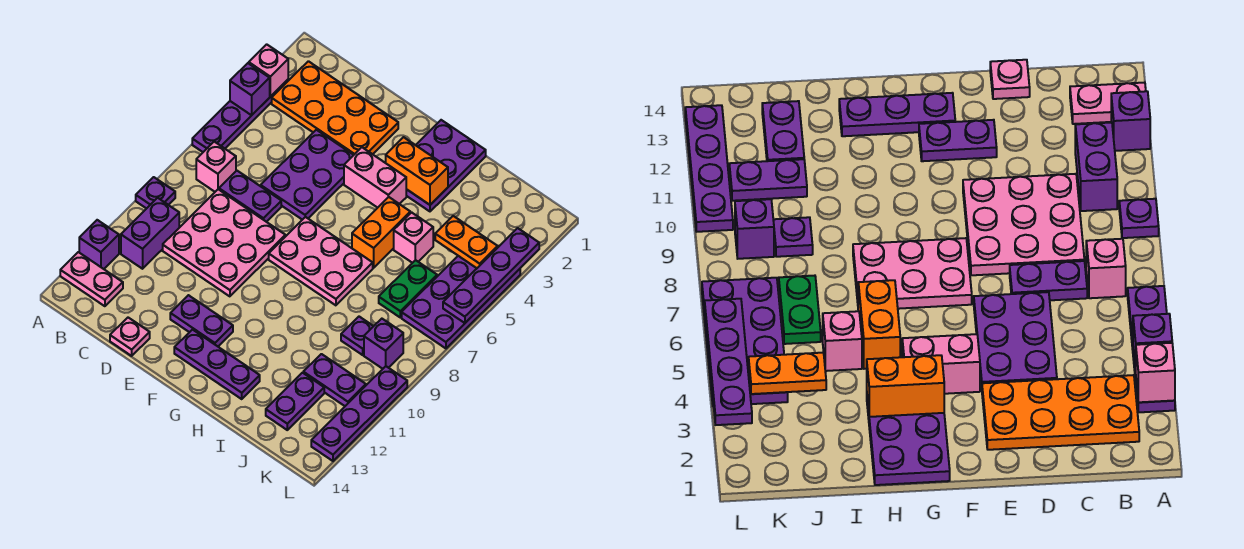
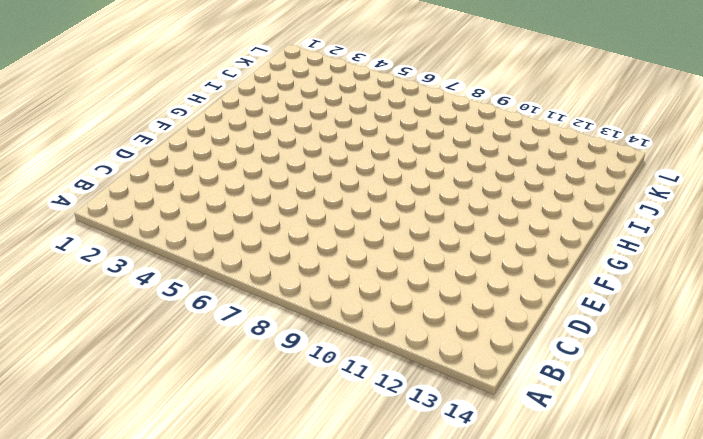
none -> purple 1x4 plate [192,80,288,152]
none -> purple 1x1 plate [136,177,175,209]
none -> purple 1x1 brick [79,220,119,269]
none -> pink 1x2 plate [60,252,123,306]

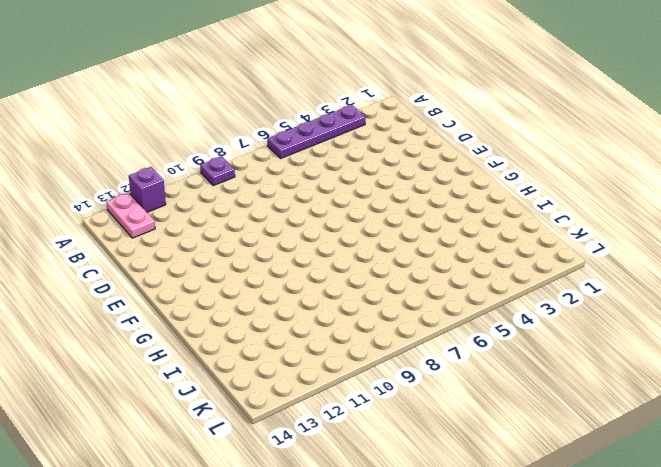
none -> orange 2x4 plate [272,61,398,155]
none -> pink 1x1 brick [196,142,236,192]
none -> purple 1x2 brick [121,198,179,269]
none -> purple 1x2 plate [219,171,281,222]

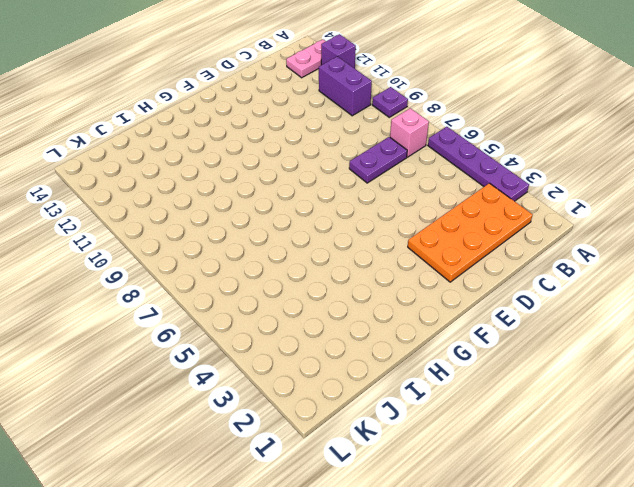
none -> pink 3x3 plate [163,189,285,296]
none -> purple 2x3 plate [261,130,353,220]
none -> pink 1x1 plate [110,318,150,356]
none -> purple 1x2 plate [170,295,233,346]

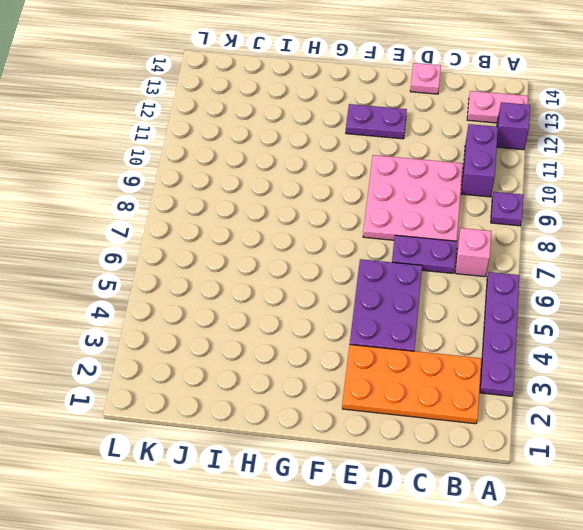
none -> pink 1x2 brick [344,147,406,208]
none -> pink 2x3 plate [269,217,373,305]
none -> purple 1x3 plate [174,330,260,399]
none -> purple 2x3 plate [406,120,486,211]

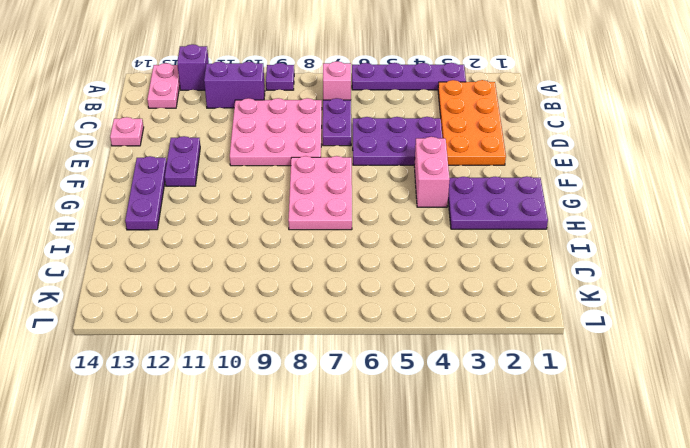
none -> orange 1x2 brick [352,197,410,268]
none -> pink 1x1 brick [394,212,433,263]
none -> green 1x2 plate [379,260,437,317]
none -> purple 1x1 plate [341,317,373,355]

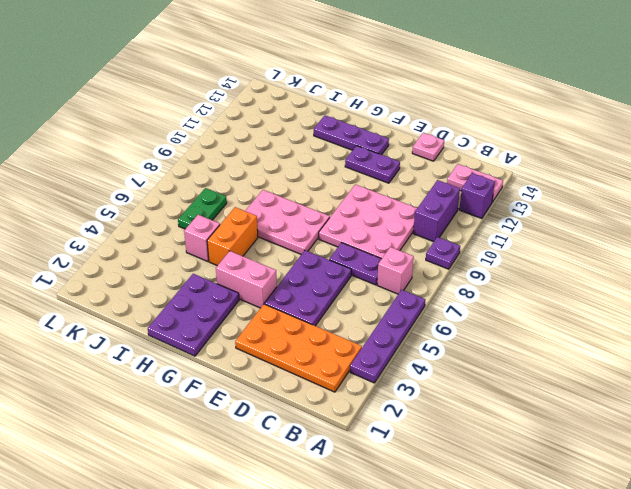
none -> purple 1x1 plate [341,317,373,355]
none -> purple 1x2 plate [303,354,366,406]
none -> purple 1x2 plate [266,373,324,430]
none -> purple 2x4 plate [402,256,520,348]

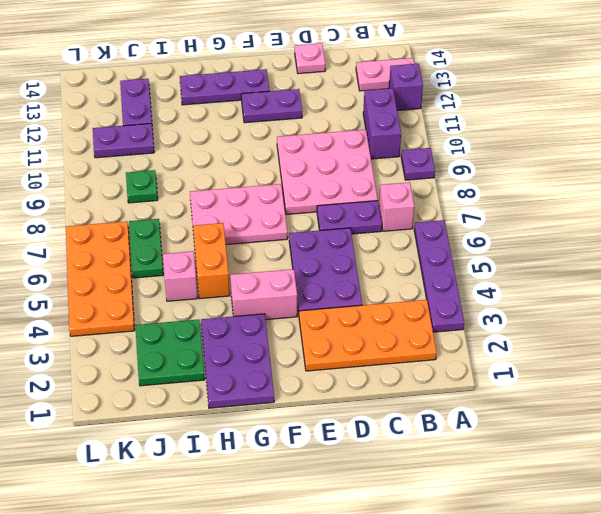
green 2x2 plate [135,319,205,386] -> none
green 1x1 plate [126,170,158,203] -> purple 1x1 plate [341,317,373,355]
orange 2x4 plate [66,221,135,336] -> purple 2x4 plate [402,256,520,348]
none -> purple 1x1 brick [364,319,403,369]
none -> purple 1x4 plate [311,366,407,461]
none -> pink 1x1 brick [249,44,288,97]
none -> purple 1x1 brick [230,63,270,115]

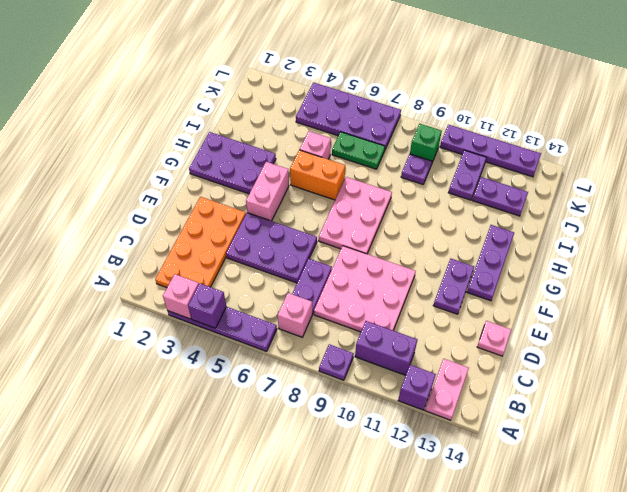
green 1x1 brick [410,124,442,165] -> purple 1x1 brick [364,319,403,369]
none -> orange 1x2 brick [386,137,448,205]
none -> orange 1x2 plate [435,216,498,268]
none -> purple 1x4 plate [443,228,539,323]

